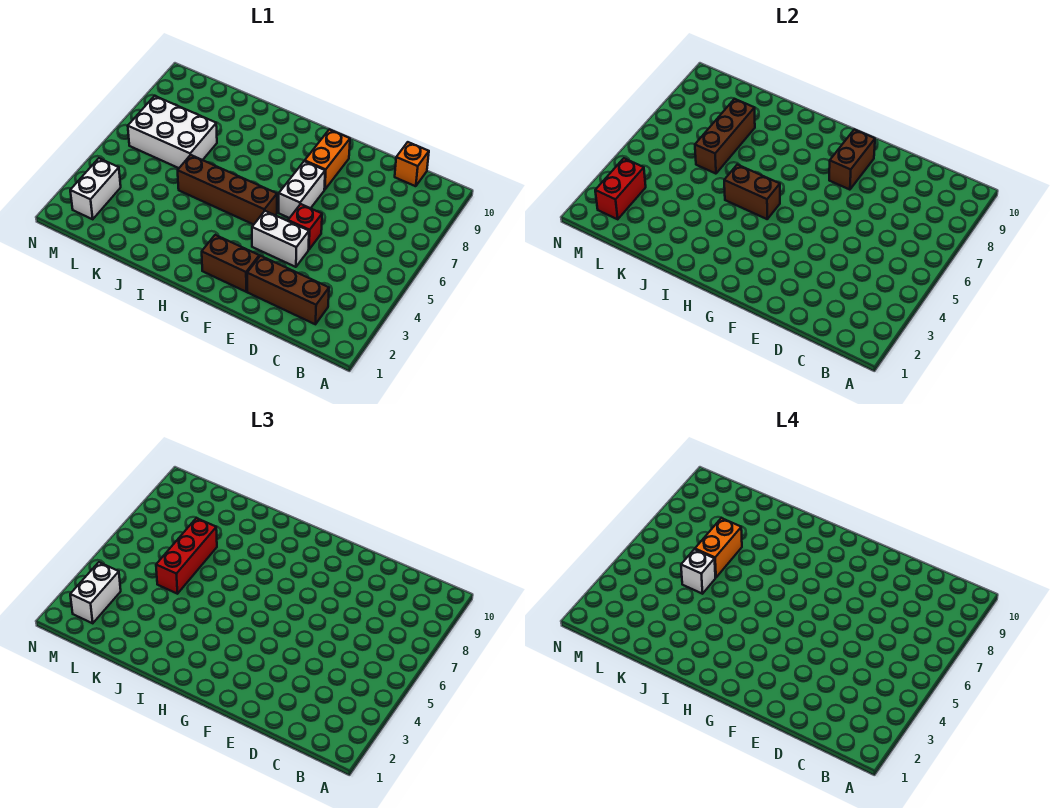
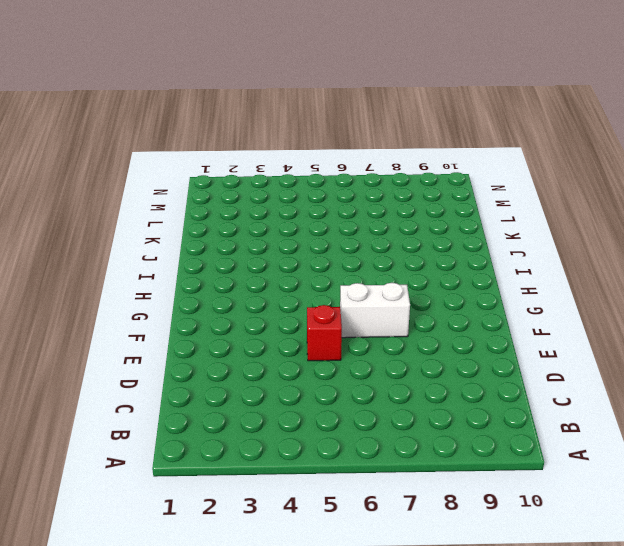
none -> brown 1x3 brick [247,256,329,324]
none -> orange 1x1 brick [395,142,429,186]
none -> white 1x2 brick [252,211,309,267]

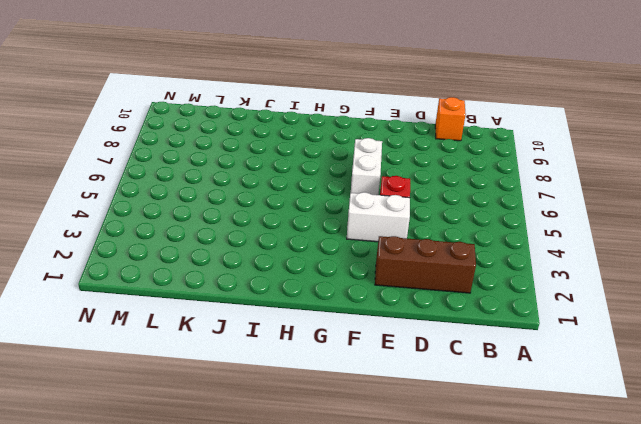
none -> brown 1x2 brick [202,235,259,292]
none -> orange 1x2 brick [305,129,350,190]
none -> brown 1x4 brick [178,155,277,225]

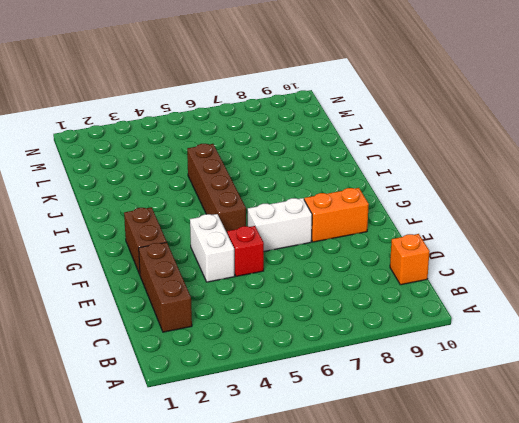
none -> white 2x3 brick [128,96,217,168]
none -> white 1x2 brick [70,158,121,219]
none -> brown 1x2 brick [829,129,875,190]

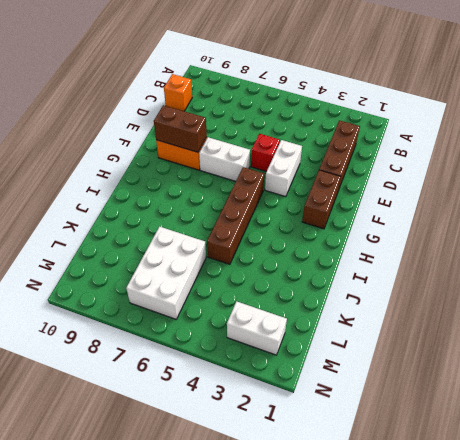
none -> brown 1x2 brick [724,165,780,219]
none -> brown 1x3 brick [695,99,755,174]
none -> red 1x2 brick [595,158,646,219]

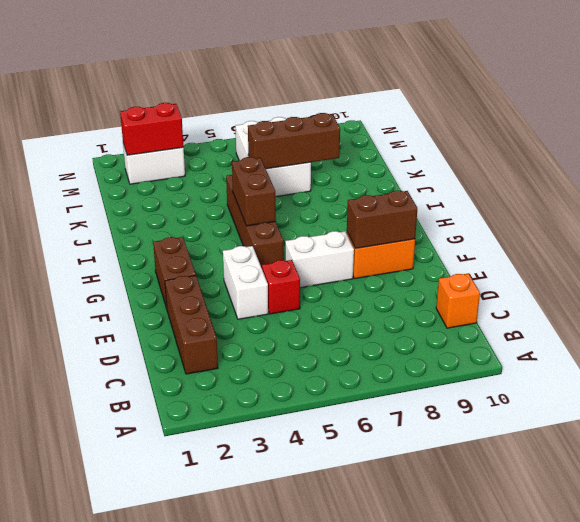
none -> red 1x3 brick [156,518,217,594]
none -> white 1x2 brick [70,562,121,623]
none -> white 1x1 brick [681,549,715,594]

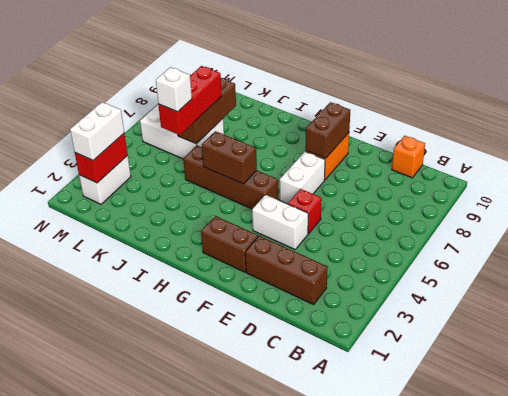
none -> orange 1x2 brick [695,518,742,578]

